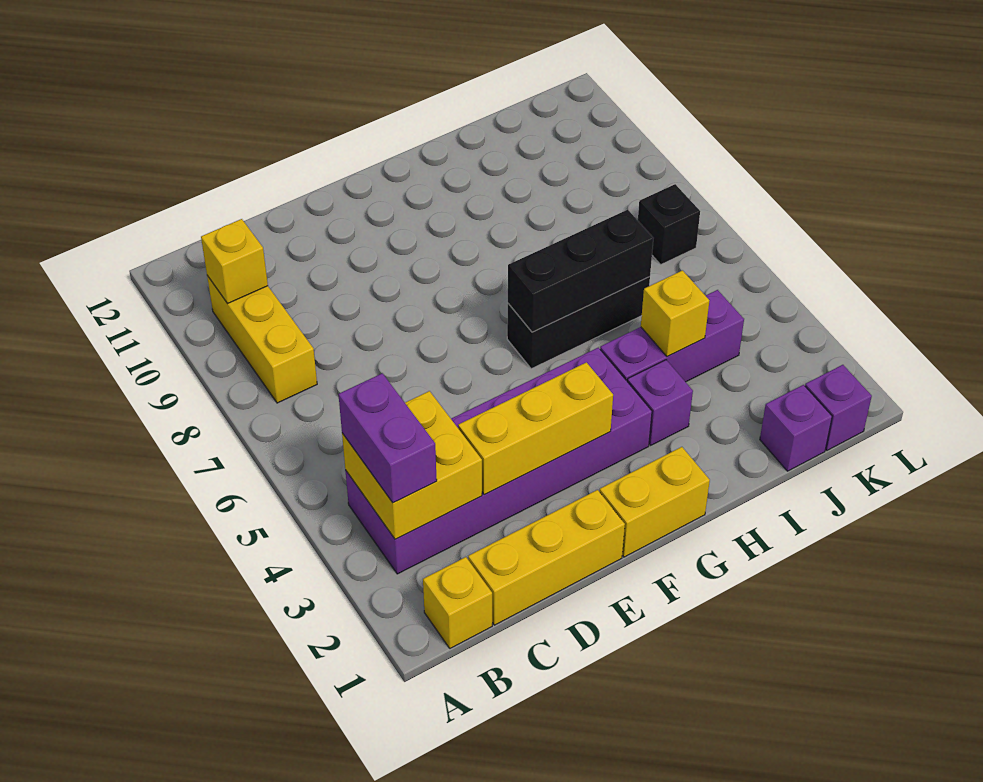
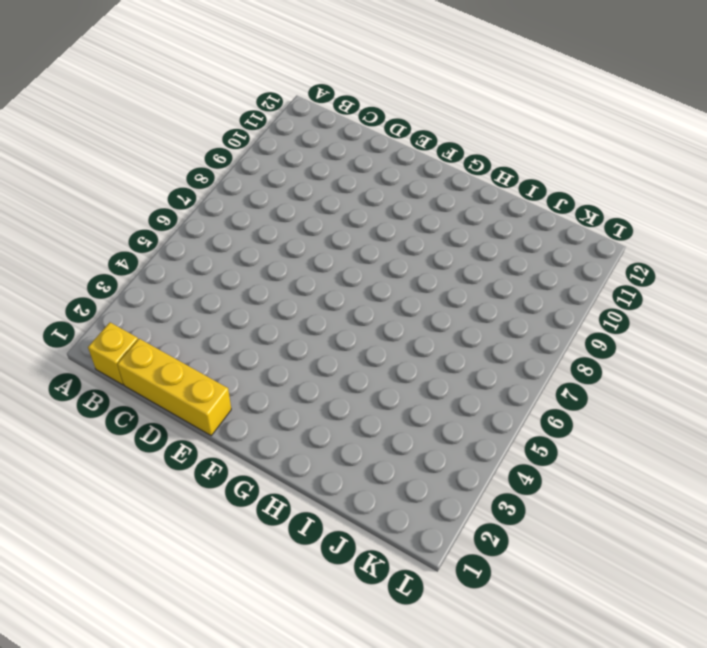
none -> purple 2x6 brick [345,348,652,574]
none -> yellow 1x3 brick [207,276,317,403]
none -> yellow 1x2 brick [600,447,710,557]

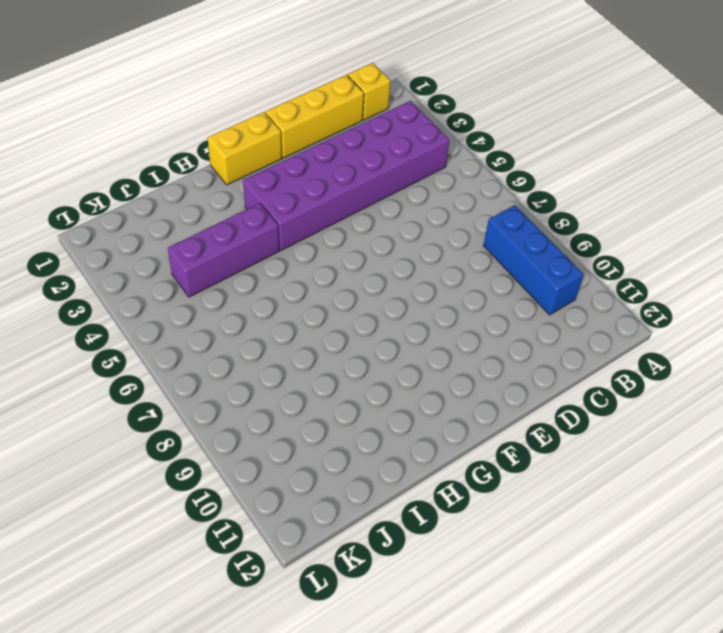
blue 1x3 brick [483,205,584,315] -> yellow 1x3 brick [207,276,317,403]
none -> black 1x3 brick [507,277,650,369]
none -> purple 1x1 brick [627,360,693,445]
none -> purple 1x1 brick [760,385,832,471]

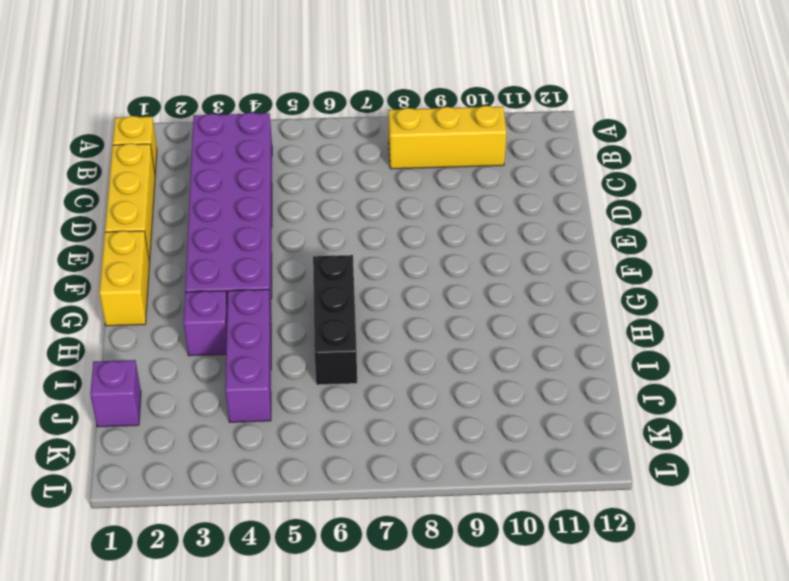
none -> purple 1x1 brick [805,365,872,450]
none -> black 1x1 brick [638,184,700,264]
none -> yellow 2x2 brick [342,391,482,539]

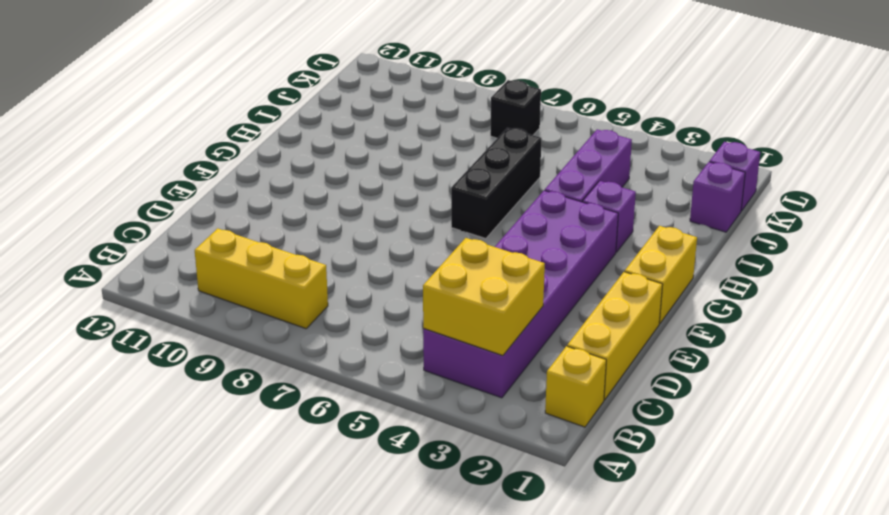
none -> yellow 1x1 brick [201,219,268,304]
none -> yellow 1x3 brick [458,362,613,494]
none -> black 1x3 brick [508,210,653,332]

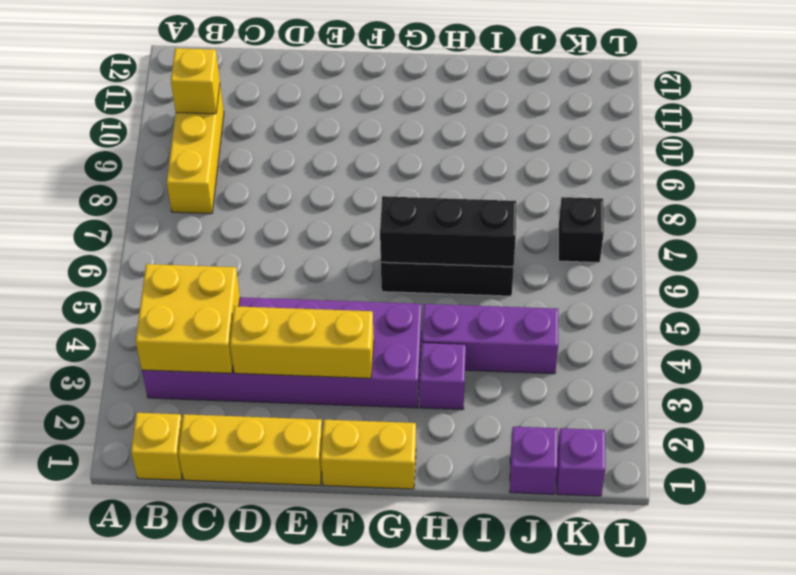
none -> yellow 1x1 brick [641,270,709,357]
none -> purple 1x2 brick [338,373,437,503]

